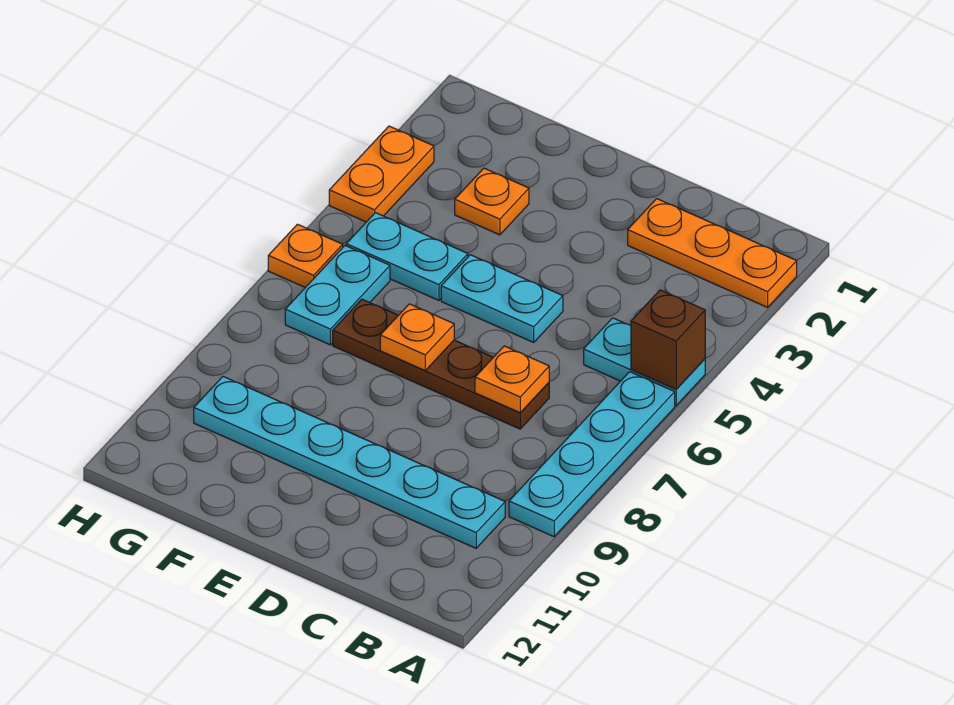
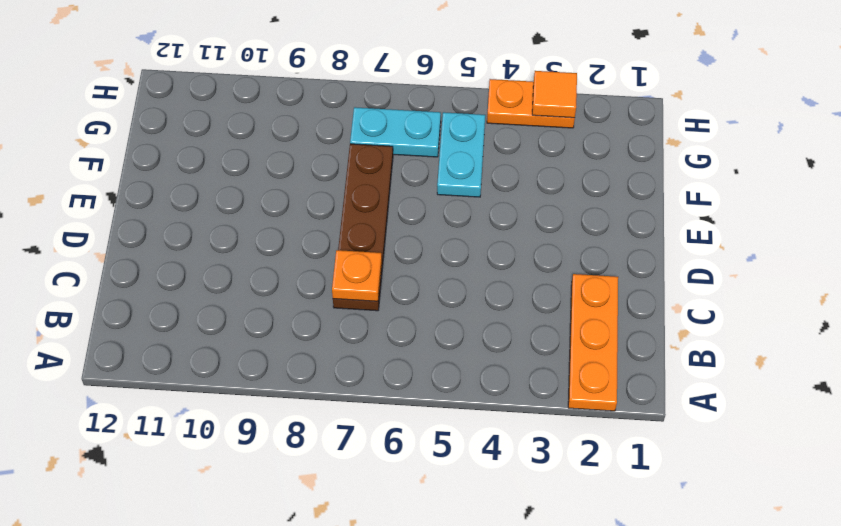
orange 1x1 tile [532,71,577,118] -> none
none -> cyan 1x2 plate [584,318,705,406]
none -> cyan 1x4 plate [509,372,675,537]
none -> cyan 1x6 plate [194,377,505,548]

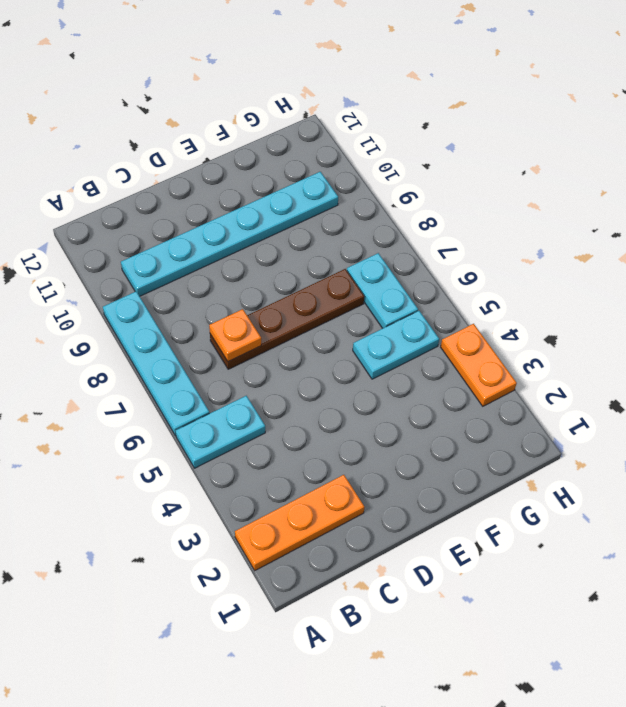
none -> cyan 1x2 plate [441,255,563,342]
none -> orange 1x1 plate [455,168,529,235]
none -> orange 1x1 plate [268,224,343,288]

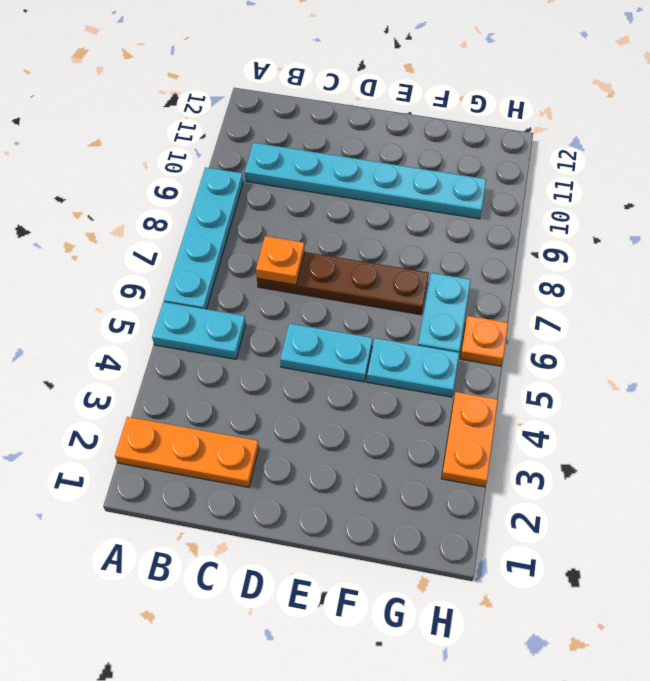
none -> orange 1x1 plate [455,168,529,235]
none -> brown 1x1 brick [631,290,705,389]
none -> orange 1x1 plate [380,304,454,370]

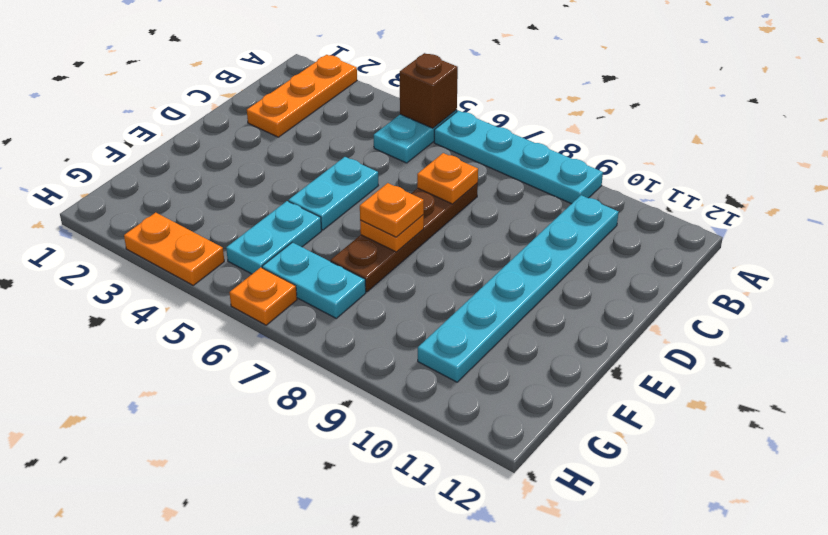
orange 1x1 plate [360,183,424,237] -> orange 1x1 plate moved to [455,168,529,235]

